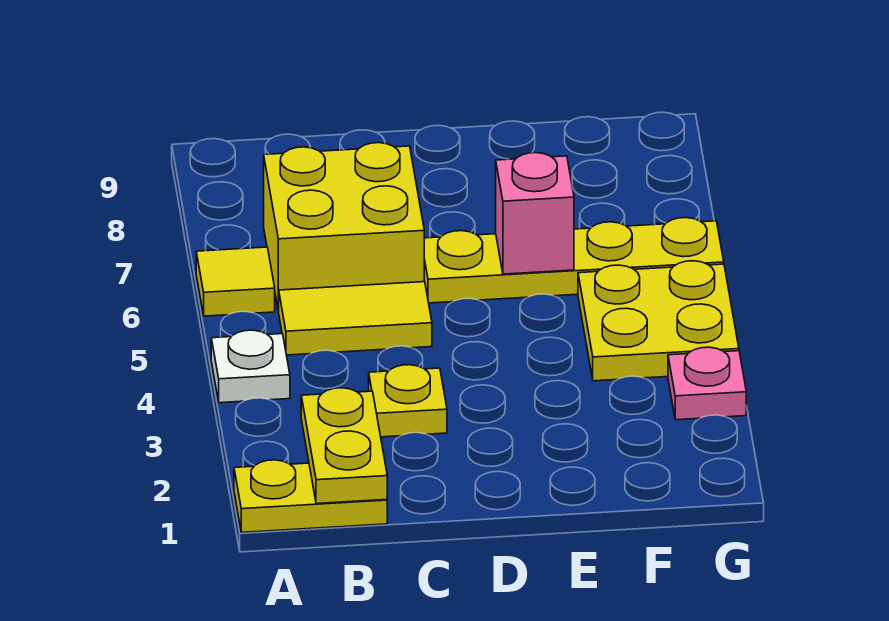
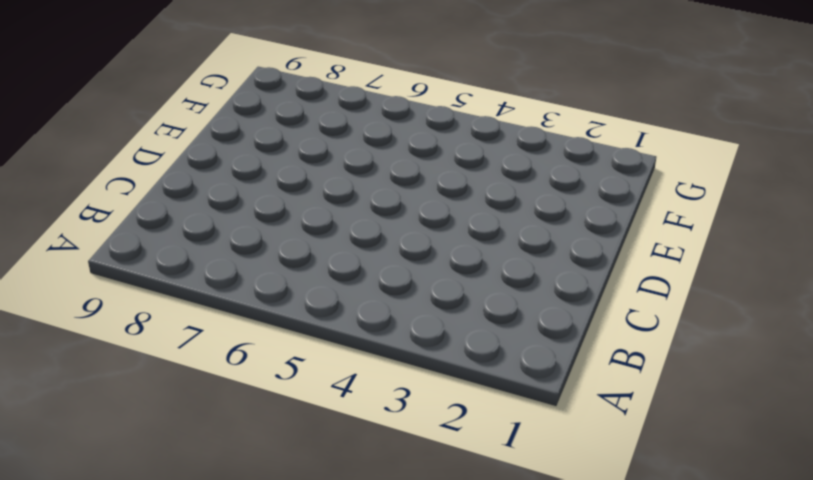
none -> yellow 1x2 plate [234,460,387,532]
none -> white 1x1 plate [211,330,290,403]

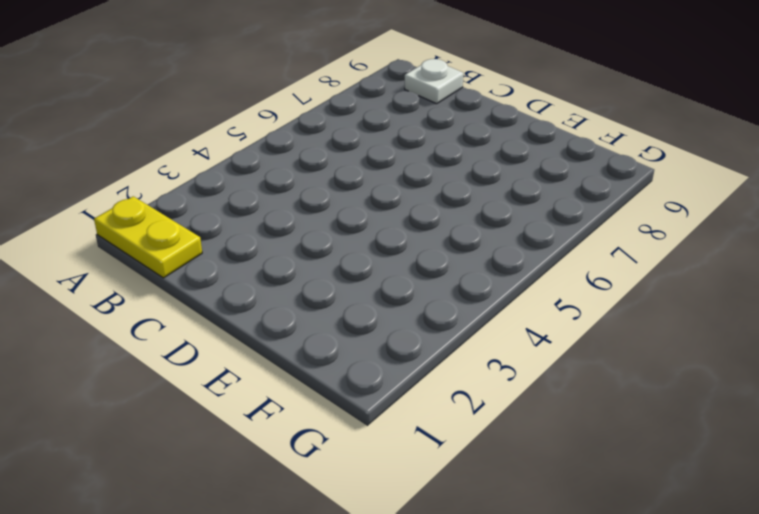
white 1x1 plate [405,59,463,104] -> white 1x1 plate moved to [211,330,290,403]
none -> yellow 1x1 tile [196,247,275,316]
none -> yellow 1x2 tile [279,282,432,355]

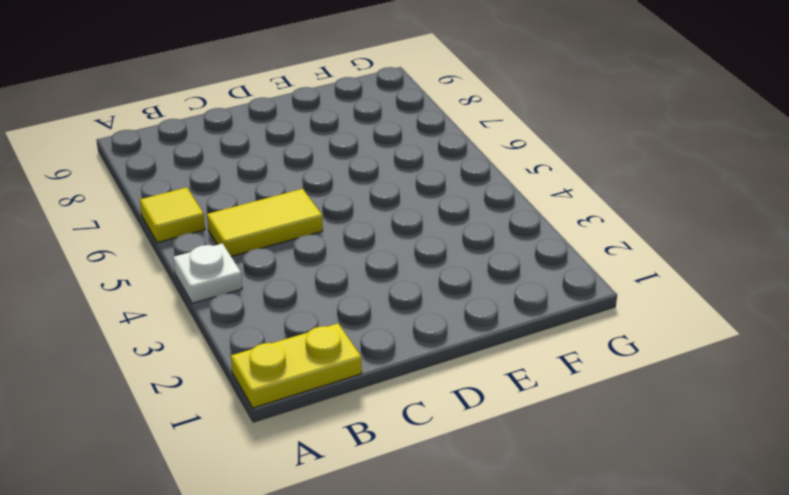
none -> yellow 2x2 brick [264,143,424,312]
none -> yellow 1x1 plate [369,365,447,437]

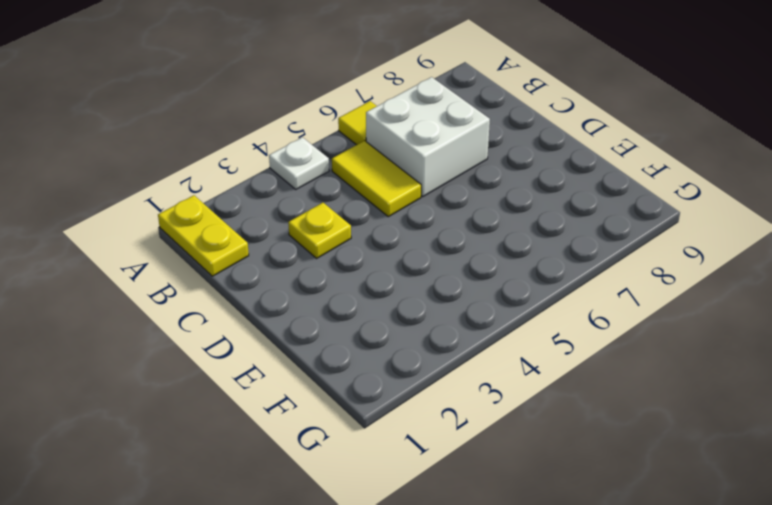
white 2x2 brick [366,77,490,196] -> yellow 2x2 brick [264,143,424,312]
none -> yellow 1x4 plate [424,218,724,303]
none -> yellow 2x2 plate [578,261,739,381]

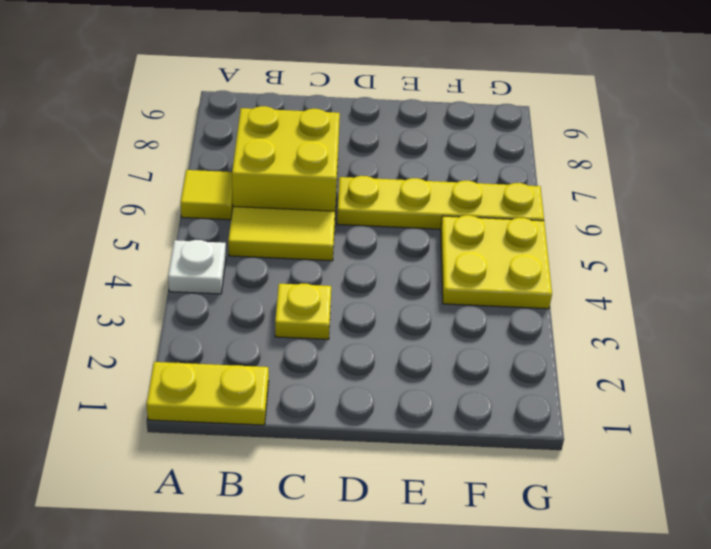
none -> pink 1x1 plate [668,347,746,420]
none -> yellow 1x2 plate [301,388,387,504]

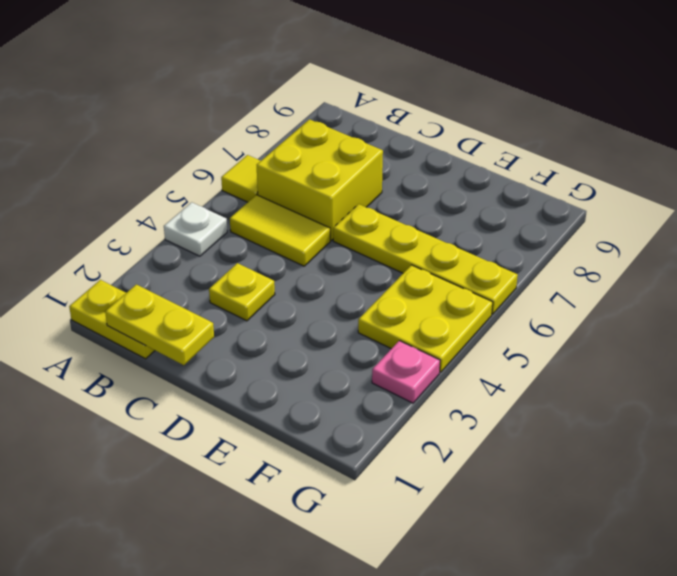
yellow 1x2 plate [105,284,214,365] -> yellow 1x2 plate turned to [301,388,387,504]
none -> pink 1x1 brick [496,153,574,274]

